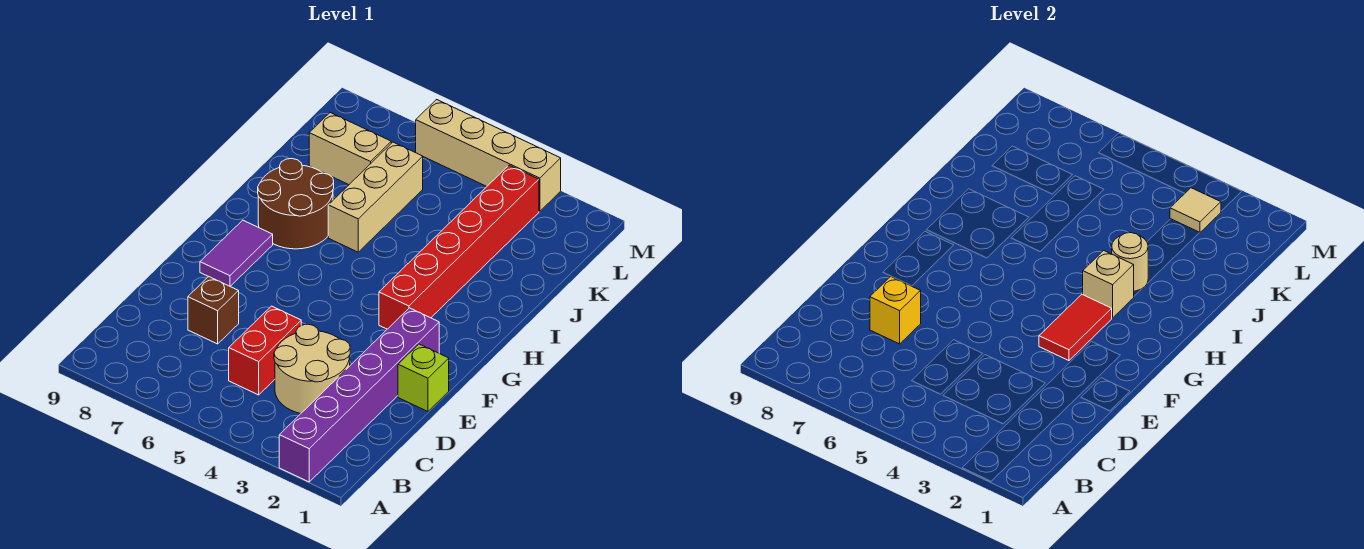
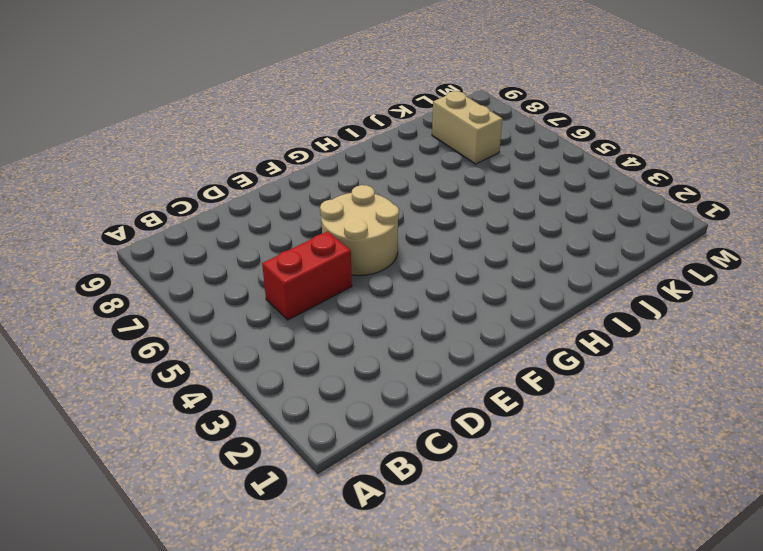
tan 2x2 round brick [320,185,399,275] -> tan 2x2 round brick moved to [274,324,350,413]
none -> purple 1x6 brick [279,308,439,482]
none -> brown 1x1 brick [188,277,239,344]
none -> lime 1x1 brick [398,344,449,411]

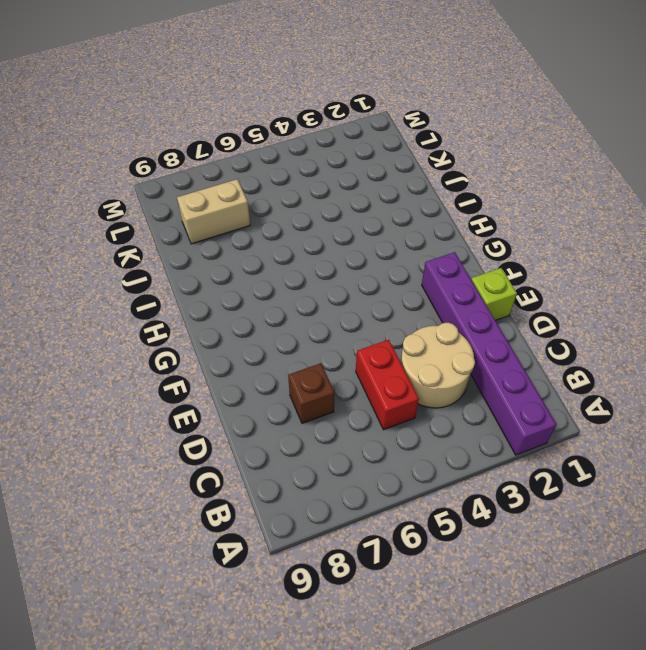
none -> purple 1x2 tile [200,220,273,286]
none -> red 1x6 brick [379,165,539,329]
none -> brown 2x2 round brick [258,159,334,249]

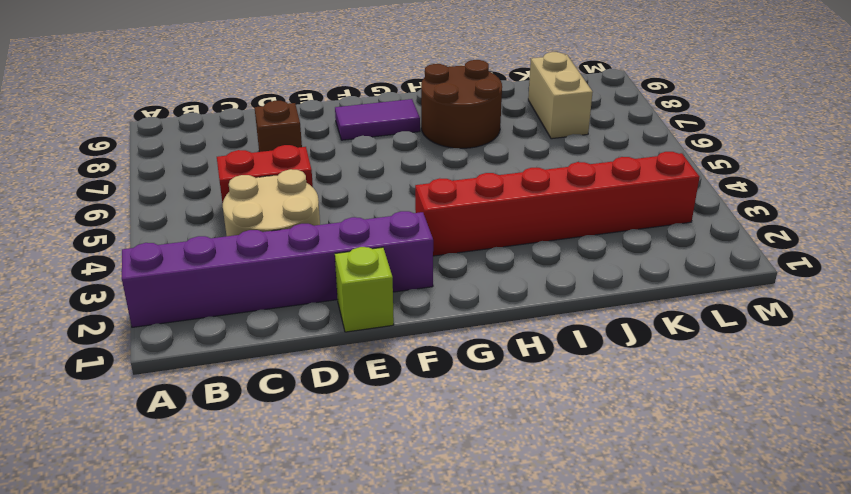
none -> tan 1x3 brick [328,142,423,252]
none -> tan 1x4 brick [416,100,561,211]
none -> yellow 1x1 brick [870,277,921,344]

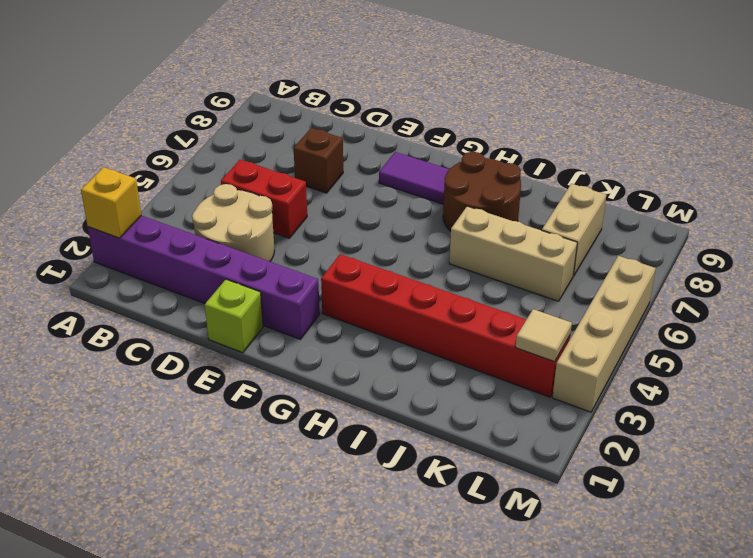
yellow 1x1 brick [81,167,141,238] -> yellow 1x1 brick moved to [870,277,921,344]
none -> red 1x2 tile [1039,294,1112,361]
none -> tan 1x1 brick [1083,250,1134,318]
none -> tan 1x1 round brick [1112,233,1148,291]

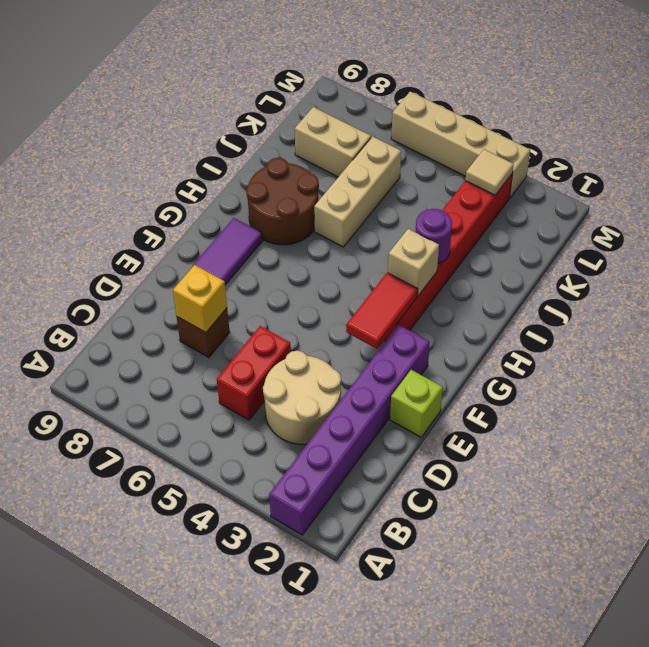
purple 1x1 round brick [415,209,452,264] -> tan 1x1 round brick [1112,233,1148,291]

